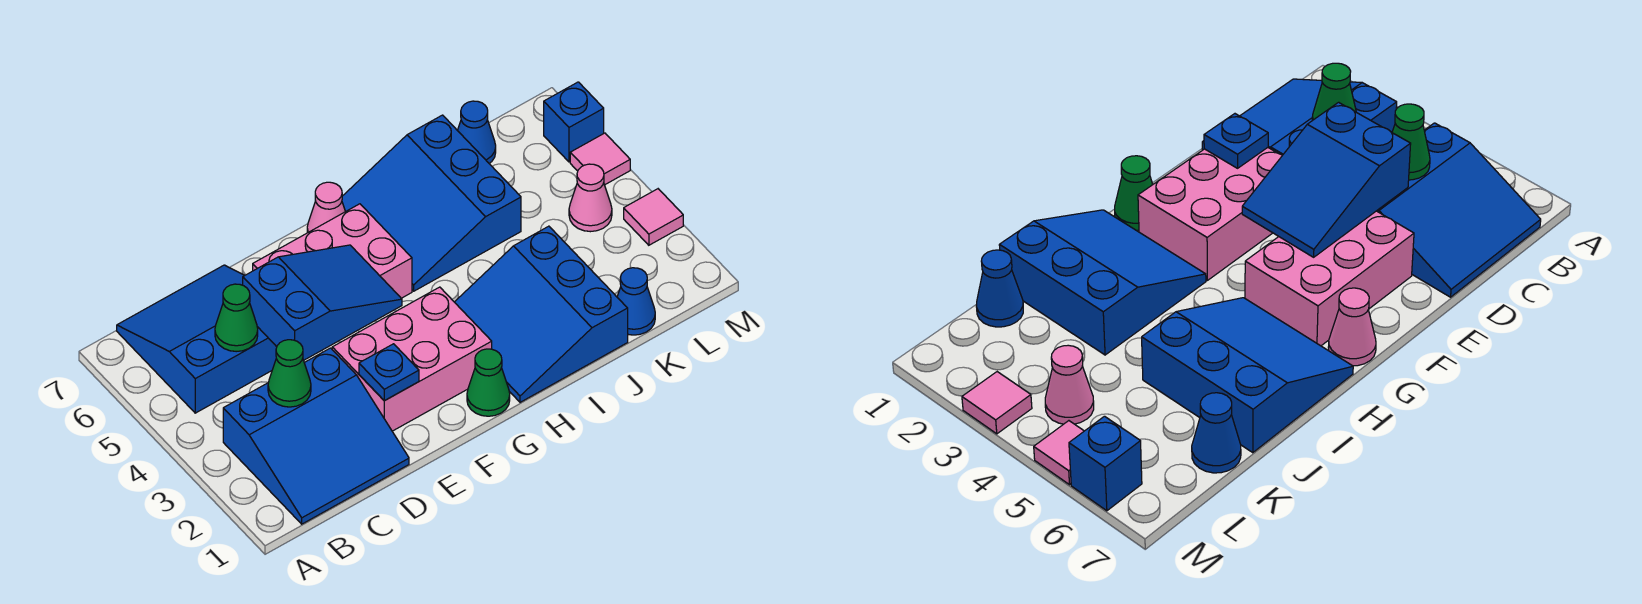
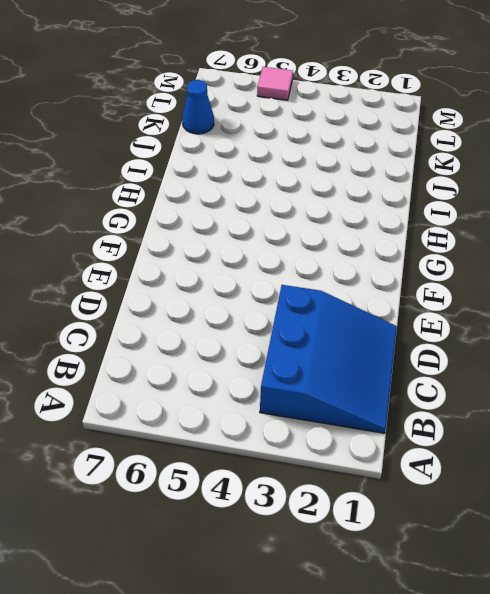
none -> blue 3x3 slope [117,265,277,413]
none -> pink 2x3 brick [332,287,492,431]
none -> pink 2x3 brick [253,204,412,298]

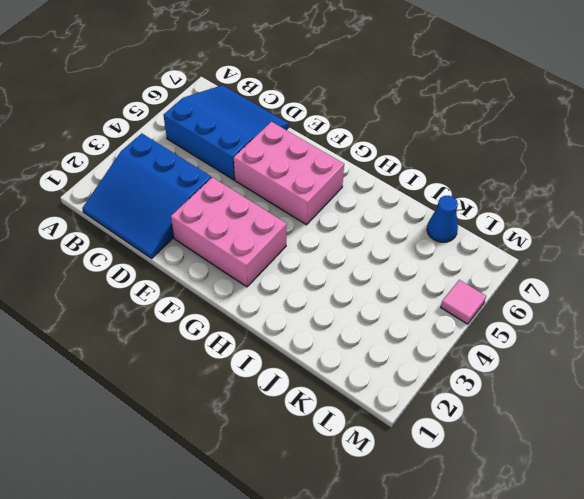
none -> green 1x1 cone [467,349,510,416]
none -> pink 1x1 cone [307,182,345,233]
none -> blue 3x3 slope [455,226,628,402]

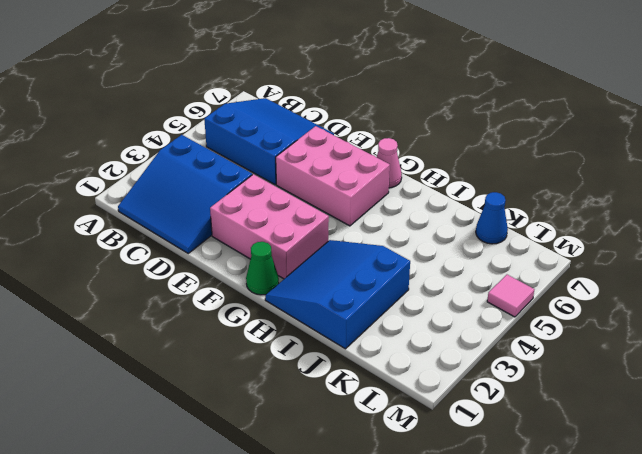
none -> blue 3x3 slope [342,115,521,291]
none -> blue 1x1 cone [617,268,655,335]
none -> pink 1x1 cone [569,164,612,232]

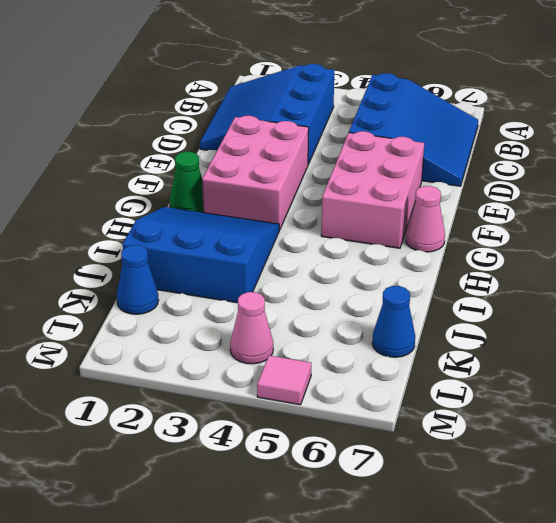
none -> blue 3x3 slope [342,115,521,291]
none -> pink 1x1 tile [624,189,683,245]
none -> blue 1x1 brick [544,82,604,162]

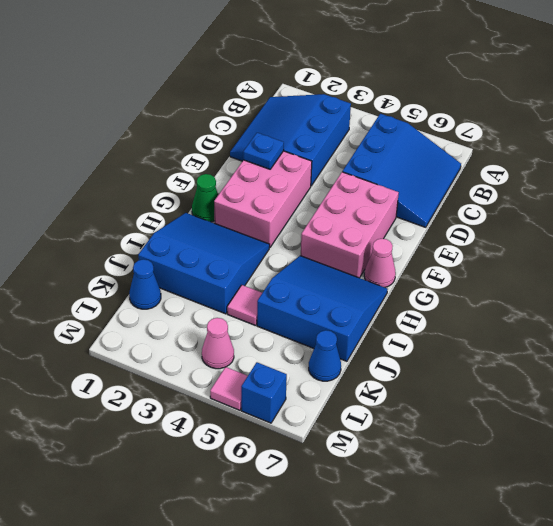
pink 1x1 tile [227,285,262,326] -> pink 1x1 tile moved to [624,189,683,245]
none -> green 1x1 cone [268,340,311,407]
none -> green 1x1 cone [215,284,258,352]
none -> blue 2x3 slope [243,245,402,360]

